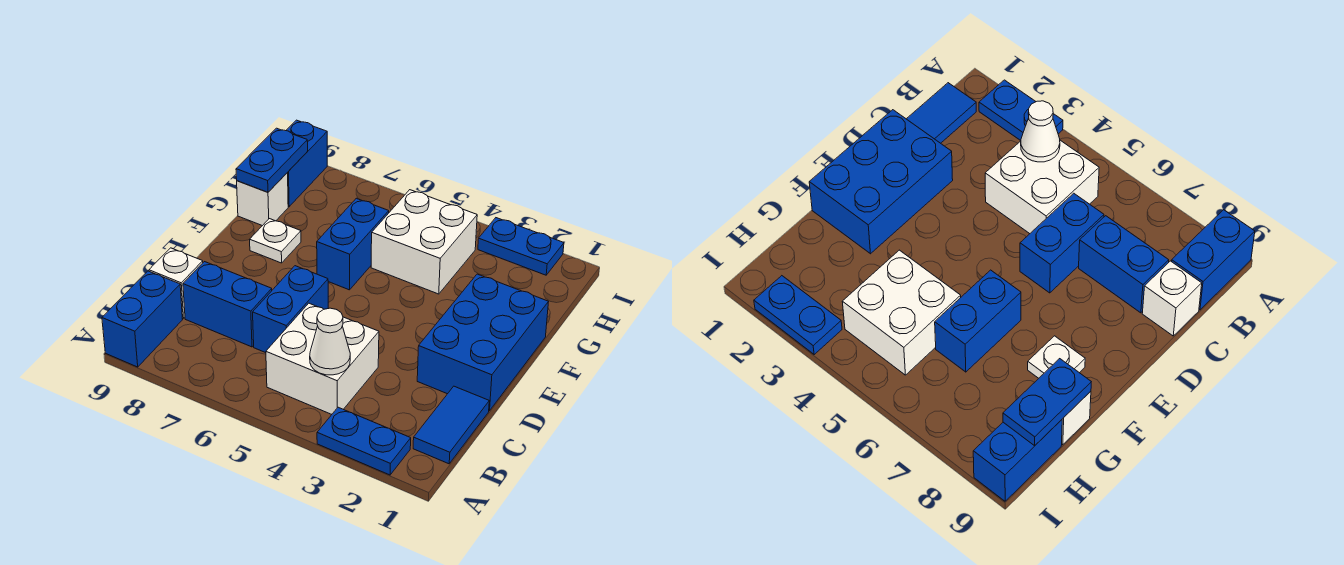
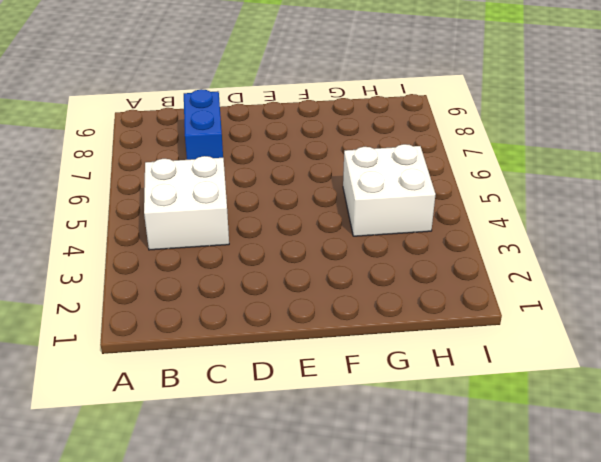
none -> blue 1x2 plate [317,407,411,475]
none -> blue 1x2 brick [102,271,182,367]
none -> blue 1x2 tile [413,386,489,464]

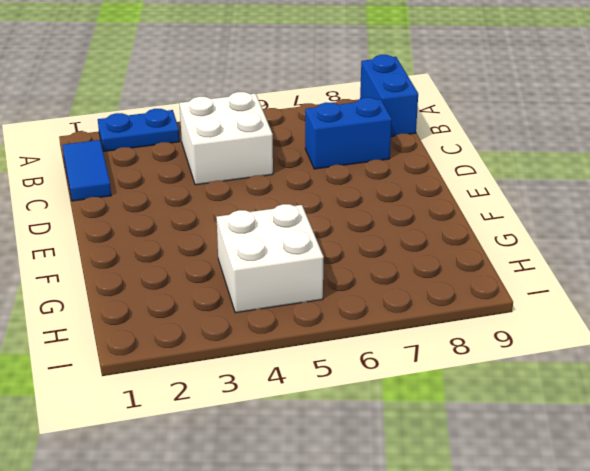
none -> blue 1x2 brick [253,266,328,353]
none -> white 1x1 brick [149,248,203,319]
none -> blue 2x3 brick [417,274,548,411]

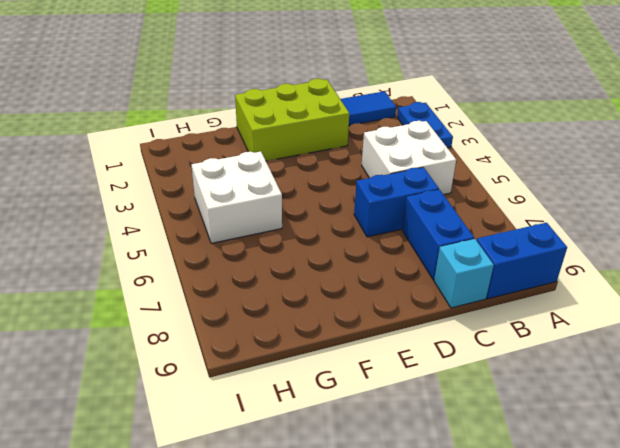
cyan 1x1 brick [434,239,494,308] -> white 1x1 brick [149,248,203,319]
lime 2x3 brick [235,79,349,161] -> blue 2x3 brick [417,274,548,411]
none -> blue 1x2 brick [317,198,389,290]
none -> white 1x1 plate [250,219,301,263]
none -> white 1x1 brick [237,173,288,226]

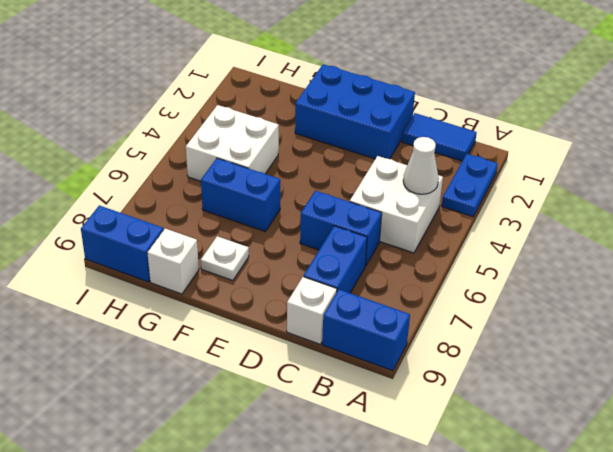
none -> blue 1x2 plate [478,218,564,275]
none -> blue 1x2 plate [236,128,308,192]

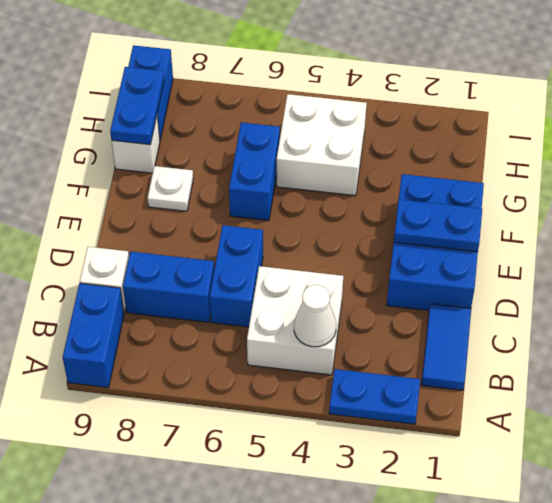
blue 1x2 plate [394,199,482,252] -> blue 1x2 plate moved to [478,218,564,275]

